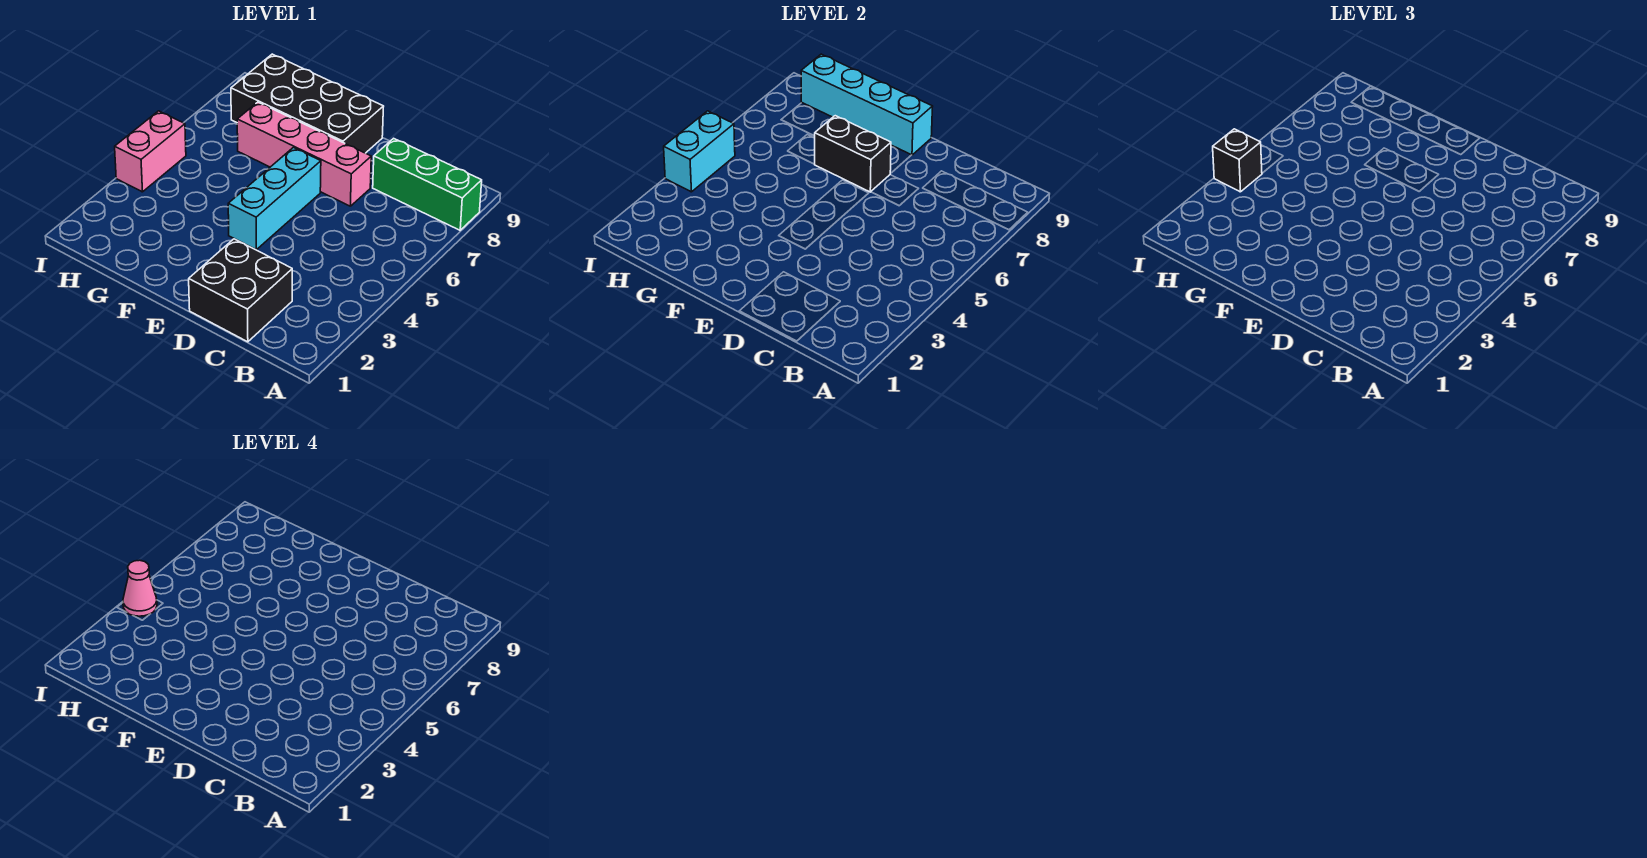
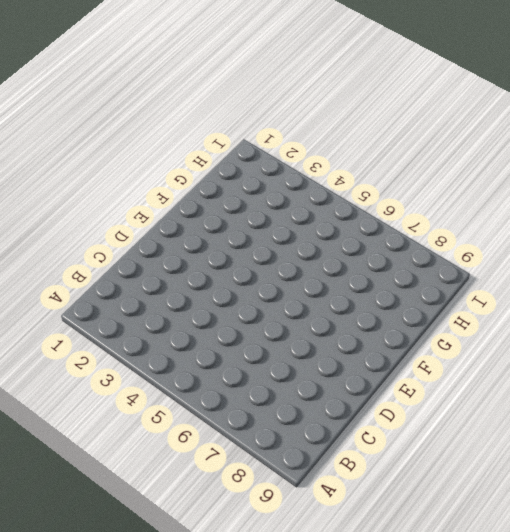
none -> green 1x3 brick [373,138,482,230]
none -> black 2x2 brick [189,239,292,342]

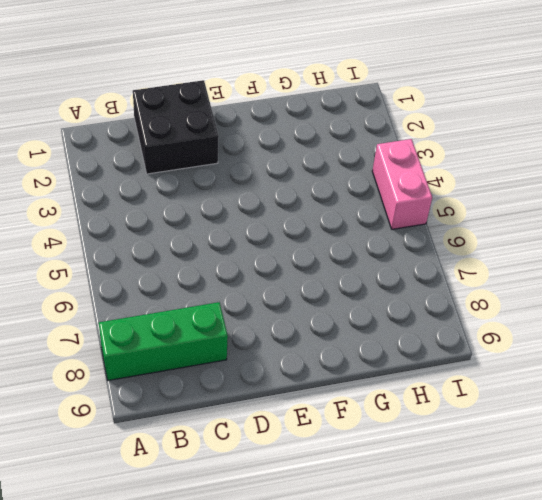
none -> pink 1x4 brick [237,102,371,206]
none -> cyan 1x3 brick [228,148,321,250]

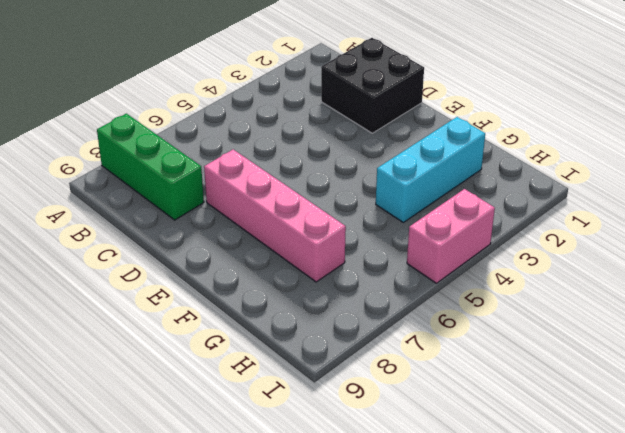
cyan 1x3 brick [376,117,485,222] -> cyan 1x3 brick moved to [228,148,321,250]
none -> black 2x4 brick [231,54,384,153]
none -> black 1x2 brick [815,116,891,192]

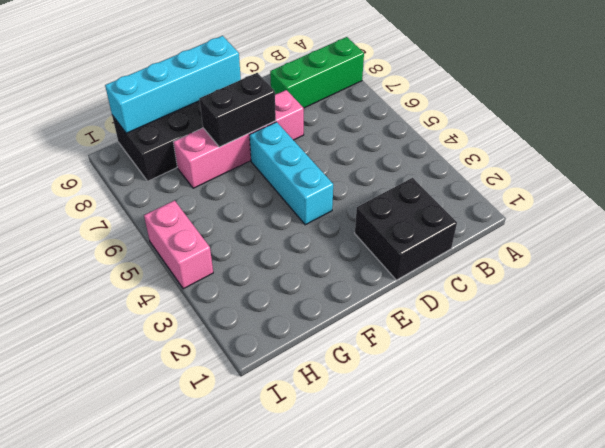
none -> cyan 1x2 brick [664,111,735,192]
none -> black 1x1 brick [1213,129,1262,192]

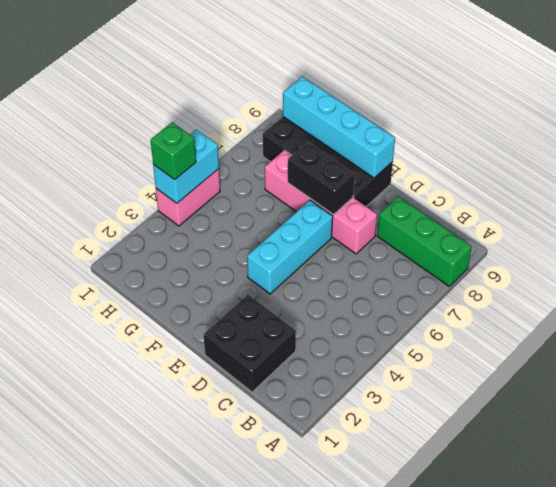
green 1x1 brick [151,122,196,180] -> black 1x1 brick [1213,129,1262,192]
none -> pink 1x1 cone [123,560,157,616]

